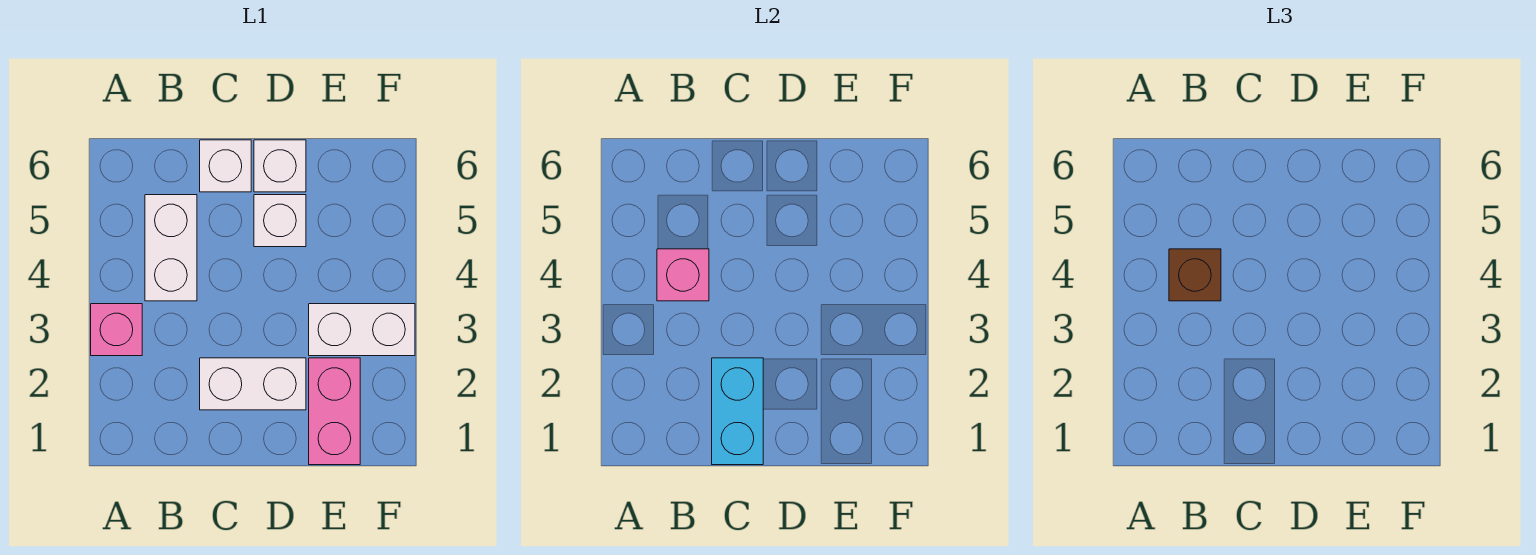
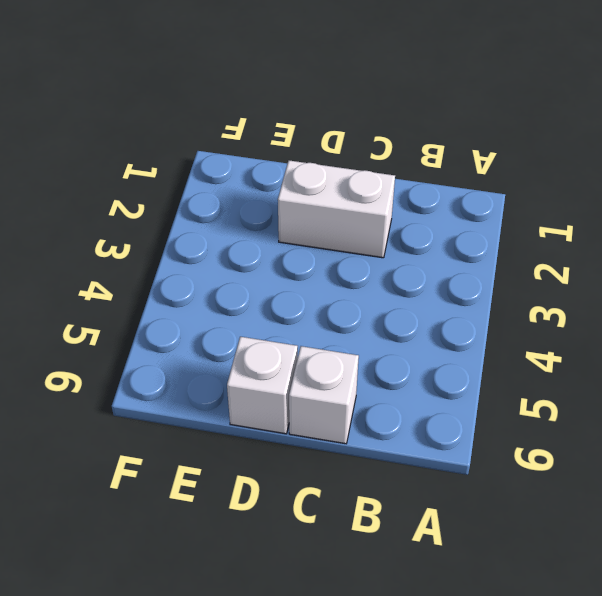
none -> pink 1x1 brick [91,304,142,356]
none -> white 1x2 brick [145,195,197,301]

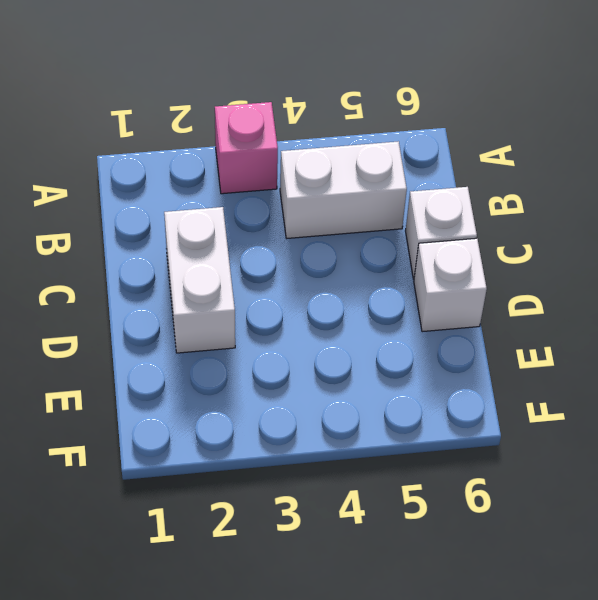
none -> white 1x1 brick [254,195,306,247]
none -> pink 1x2 brick [309,358,360,465]

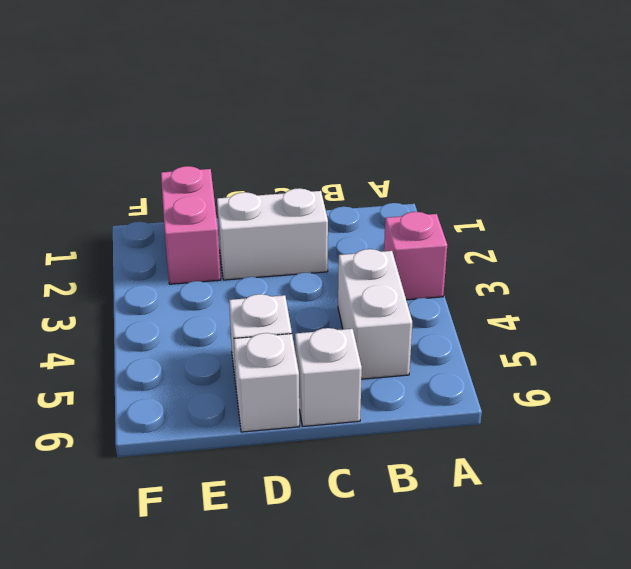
none -> white 1x2 brick [309,304,415,356]
none -> pink 1x1 brick [657,249,709,301]

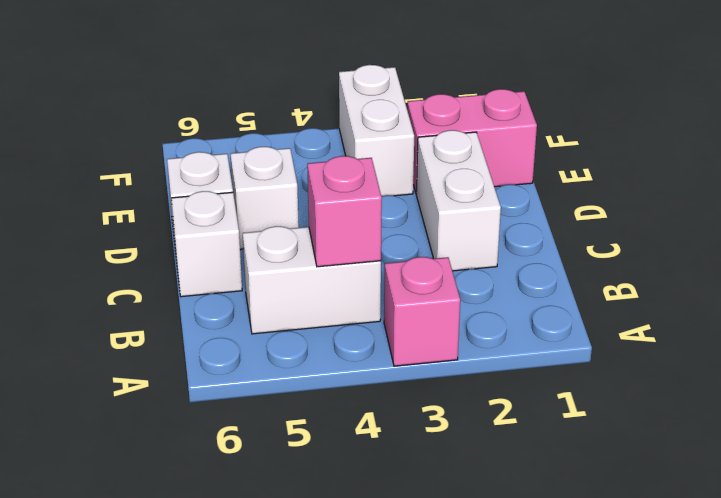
none -> cyan 1x2 brick [712,358,763,465]
none -> brown 1x1 brick [1169,249,1221,301]

